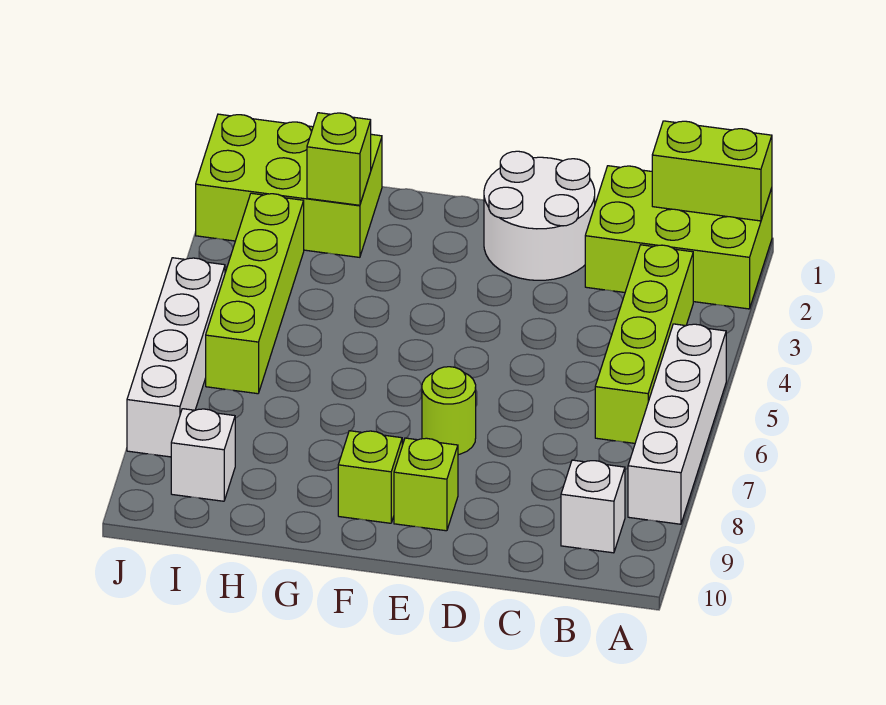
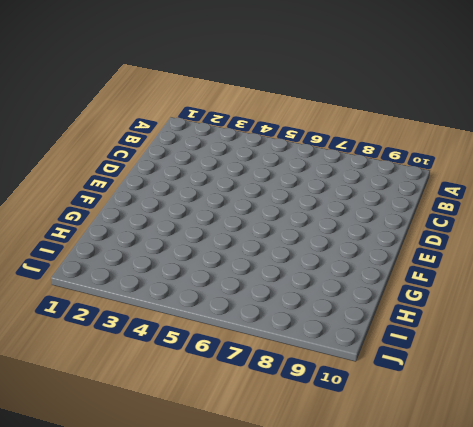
none -> lime 2x3 brick [585,166,772,309]
none -> white 1x4 brick [628,324,726,524]
none -> lime 1x4 brick [595,245,693,443]

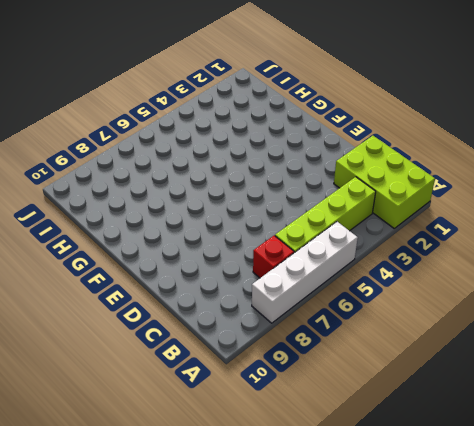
red 1x1 brick [253,236,294,278] -> none
none -> white 1x1 brick [561,460,625,553]
none -> white 2x2 round brick [484,151,595,280]
none -> lime 1x1 round brick [422,367,476,455]

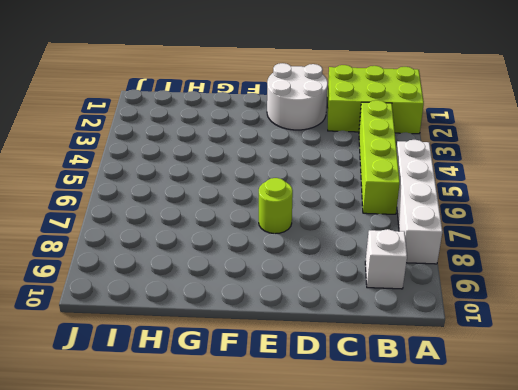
none -> lime 1x1 brick [394,438,458,531]
none -> lime 1x1 brick [338,431,402,523]
none -> lime 2x3 brick [196,114,382,257]

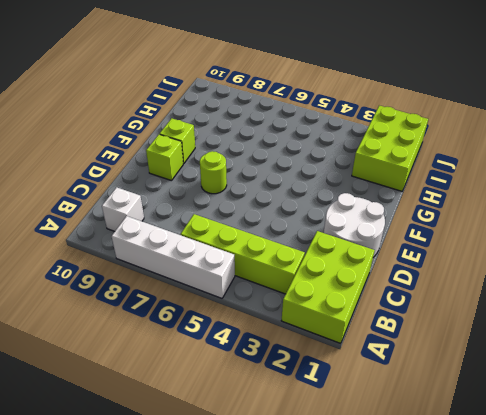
none -> lime 1x4 brick [206,193,304,394]
none -> white 1x1 brick [171,409,235,501]
none -> white 1x4 brick [127,258,225,457]

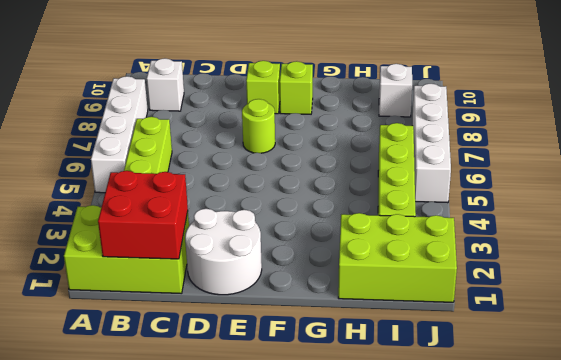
red 2x2 brick [98,171,188,259] -> lime 1x2 brick [652,121,772,221]
none -> lime 1x1 brick [307,113,371,205]

